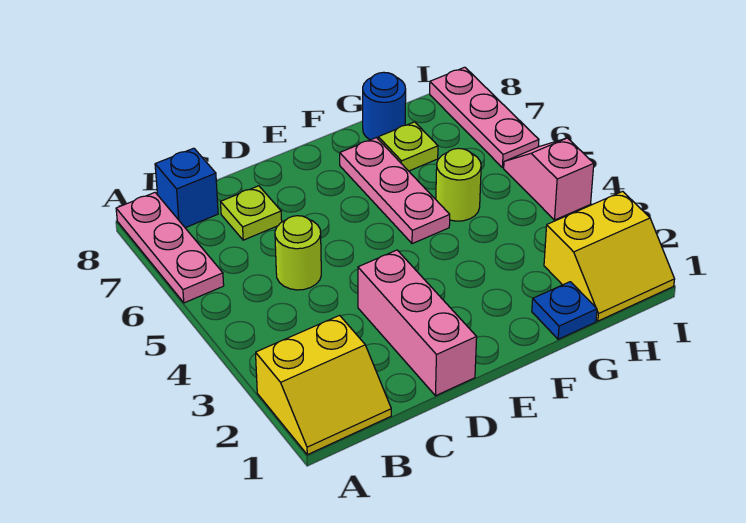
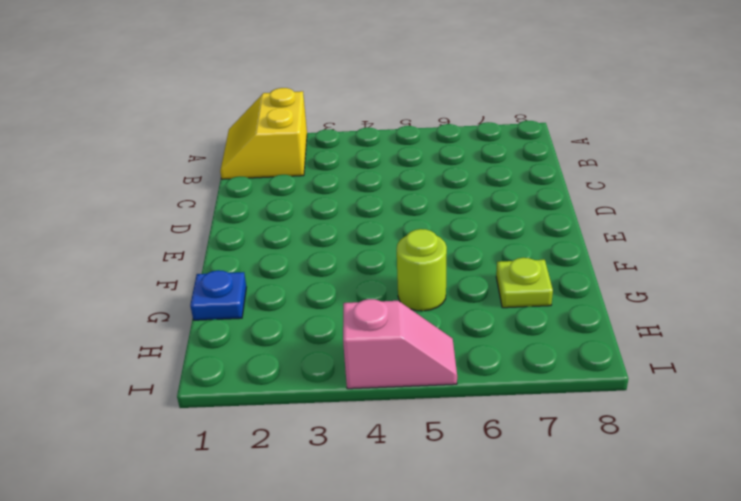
none -> pink 1x3 plate [116,193,224,303]
none -> blue 1x1 brick [155,148,218,228]
none -> lime 1x1 round brick [275,216,321,290]

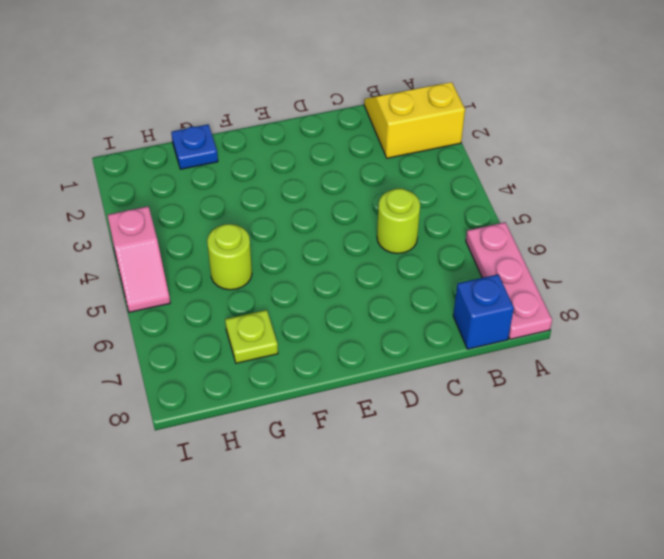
none -> lime 1x1 plate [221,186,282,240]
none -> pink 1x3 brick [358,250,477,396]
none -> pink 1x3 plate [340,138,450,244]

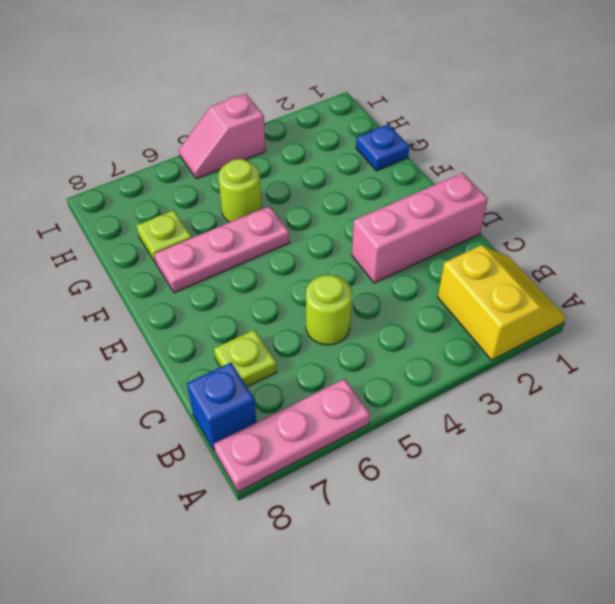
none -> blue 1x1 round brick [363,72,406,140]
none -> yellow 2x2 slope [544,191,675,321]
none -> pink 1x3 plate [430,67,539,168]

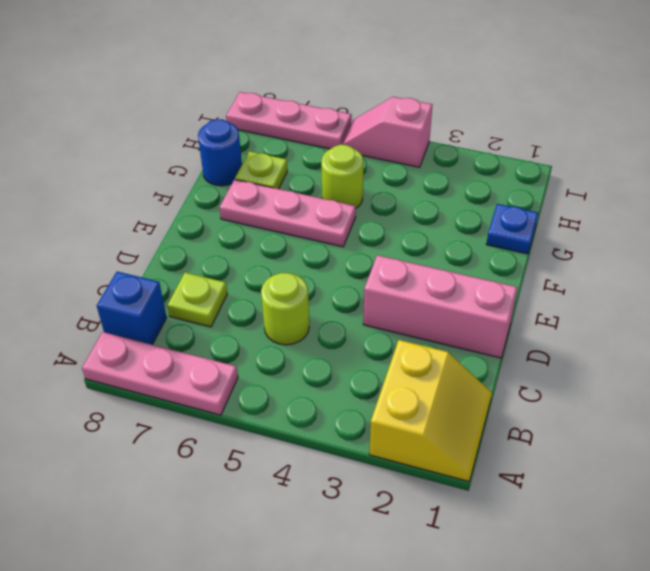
none -> yellow 2x2 slope [544,191,675,321]

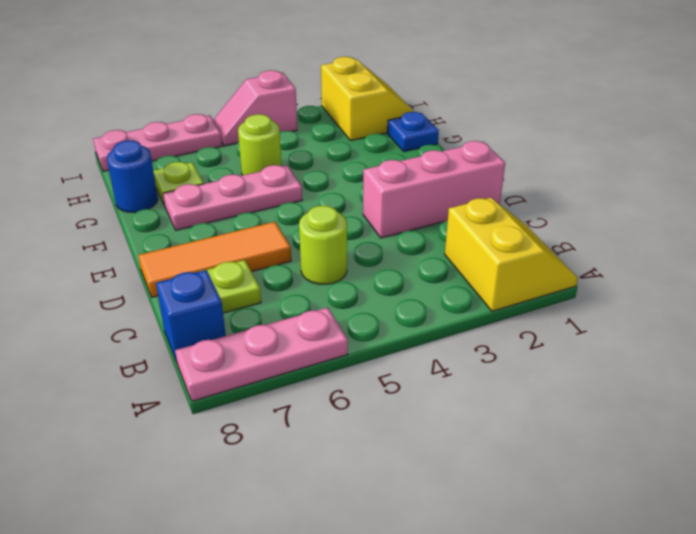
orange 1x3 tile [138,222,291,297] -> none

